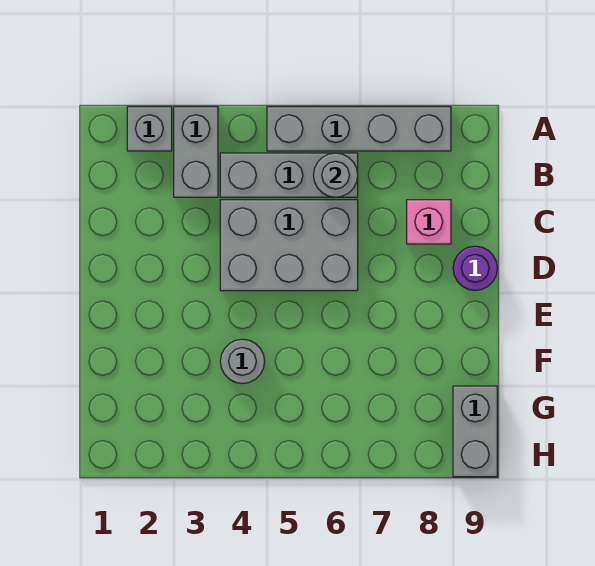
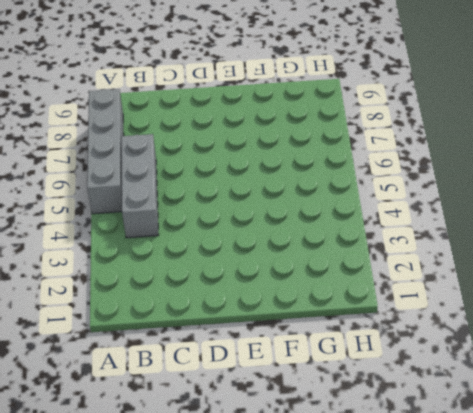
none -> grey 1x1 brick [127,107,172,151]
none -> grey 1x2 brick [174,107,218,197]

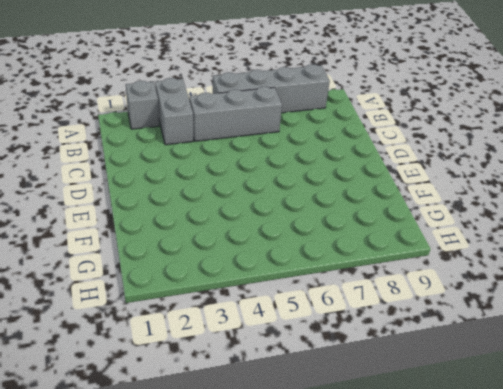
none -> grey 2x3 brick [220,200,358,291]
none -> pink 1x1 brick [407,200,451,244]

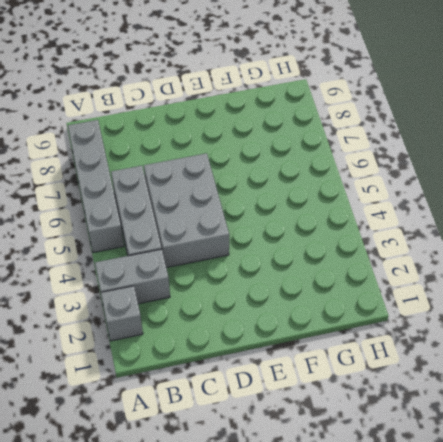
none -> pink 1x1 brick [407,200,451,244]
none -> purple 1x1 round brick [453,246,497,290]

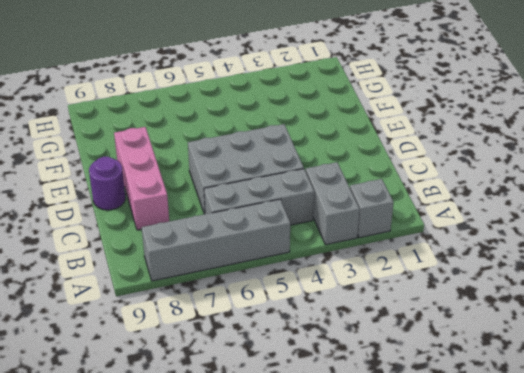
pink 1x3 brick [114,127,169,230] -> pink 1x1 brick [407,200,451,244]
none -> grey 1x1 round brick [220,339,265,384]
none -> grey 1x2 brick [453,386,497,477]

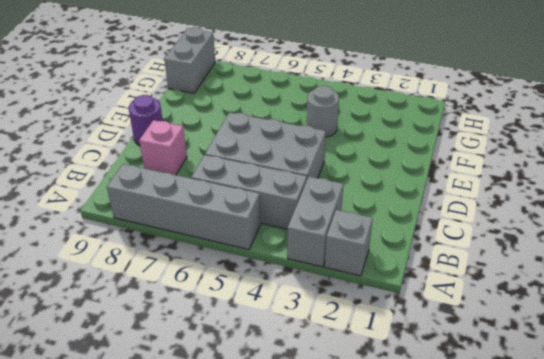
none -> grey 1x1 round brick [313,153,358,197]

